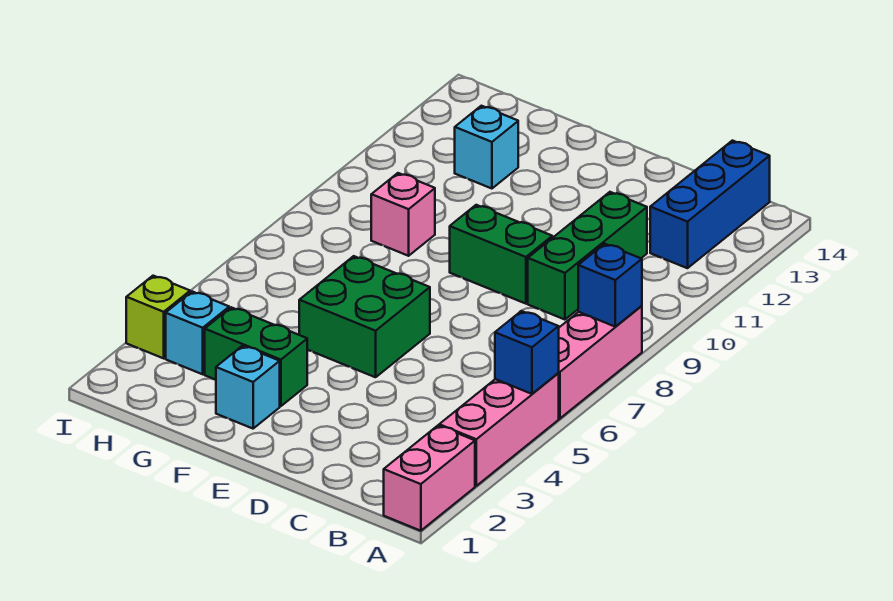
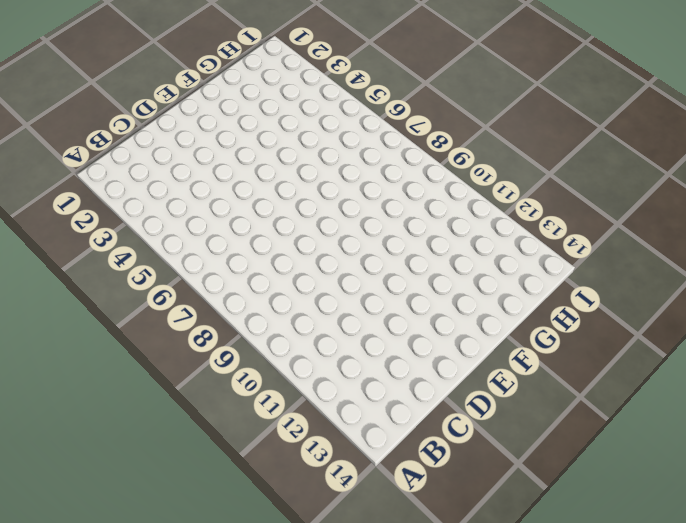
none -> pink 1x2 brick [384,426,475,531]
none -> pink 1x3 brick [439,374,559,486]
none -> pink 1x3 brick [558,306,642,419]

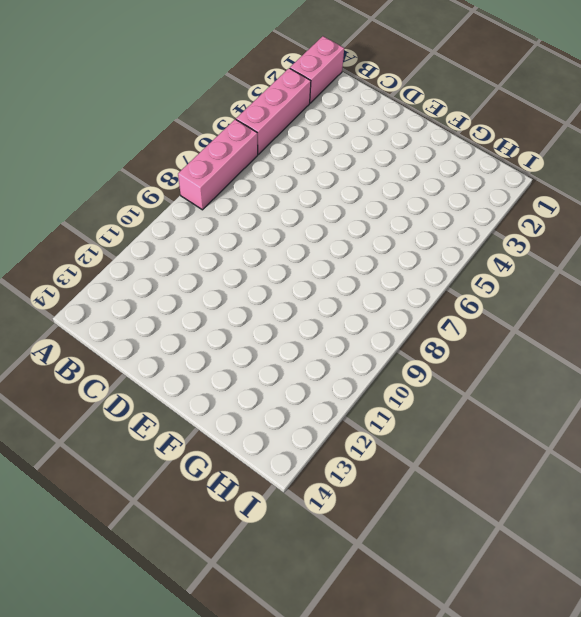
none -> blue 1x3 brick [650,141,770,268]
none -> green 1x3 brick [528,192,647,320]
none -> green 1x2 brick [450,205,552,304]

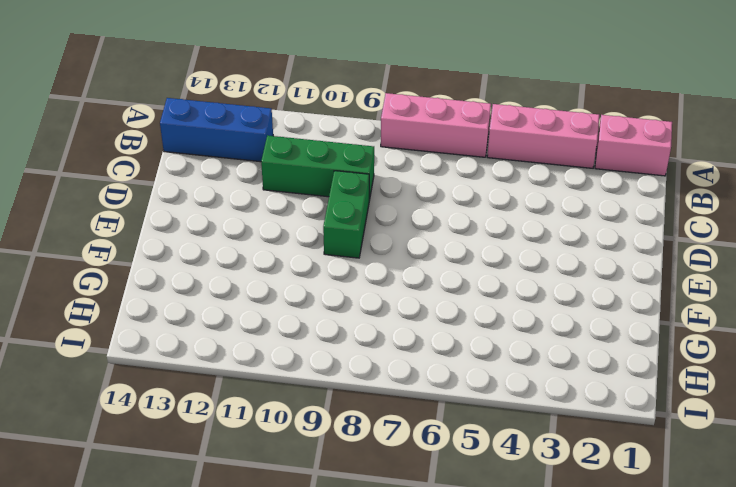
none -> green 2x2 brick [299,256,430,377]
none -> cyan 1x1 brick [216,346,280,429]
none -> green 1x2 brick [205,307,307,406]

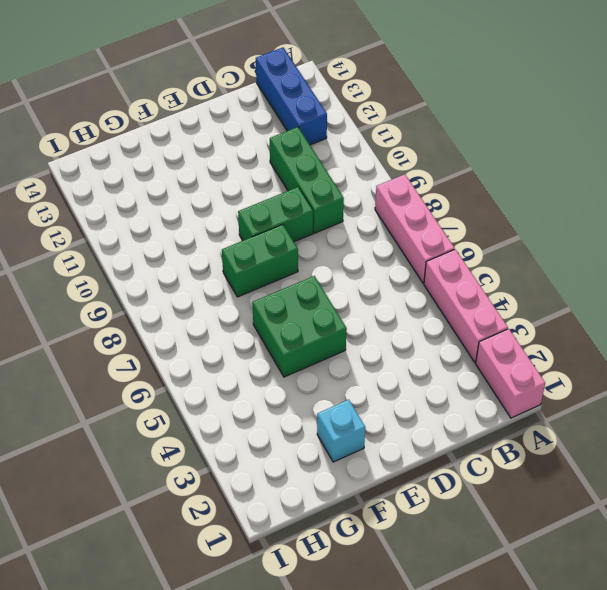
green 1x2 brick [222,224,298,297] -> green 1x2 brick moved to [205,307,307,406]
none -> pink 1x1 brick [371,173,435,256]
none -> cyan 1x1 brick [455,106,518,189]
none -> cyan 1x1 brick [166,292,229,374]

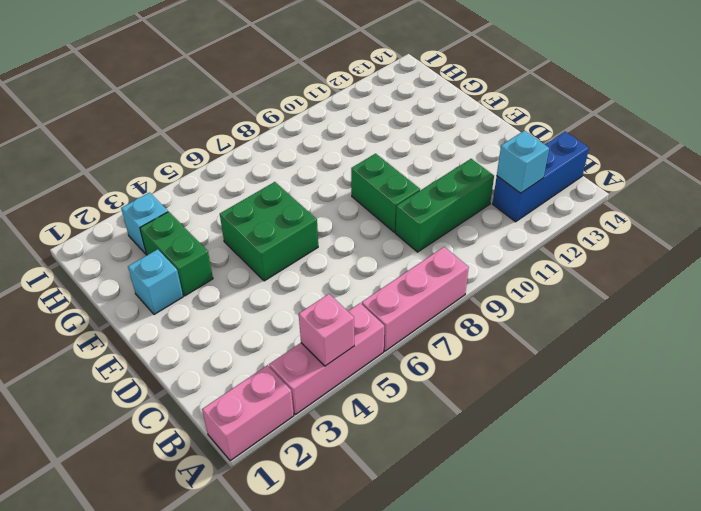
pink 1x1 brick [299,294,354,366] -> pink 1x1 brick moved to [371,173,435,256]
cyan 1x1 brick [497,131,549,193] -> cyan 1x1 brick moved to [455,106,518,189]
none -> lime 1x1 brick [126,276,190,358]
none -> blue 1x1 brick [495,311,559,394]
none -> blue 1x1 brick [578,244,642,327]

